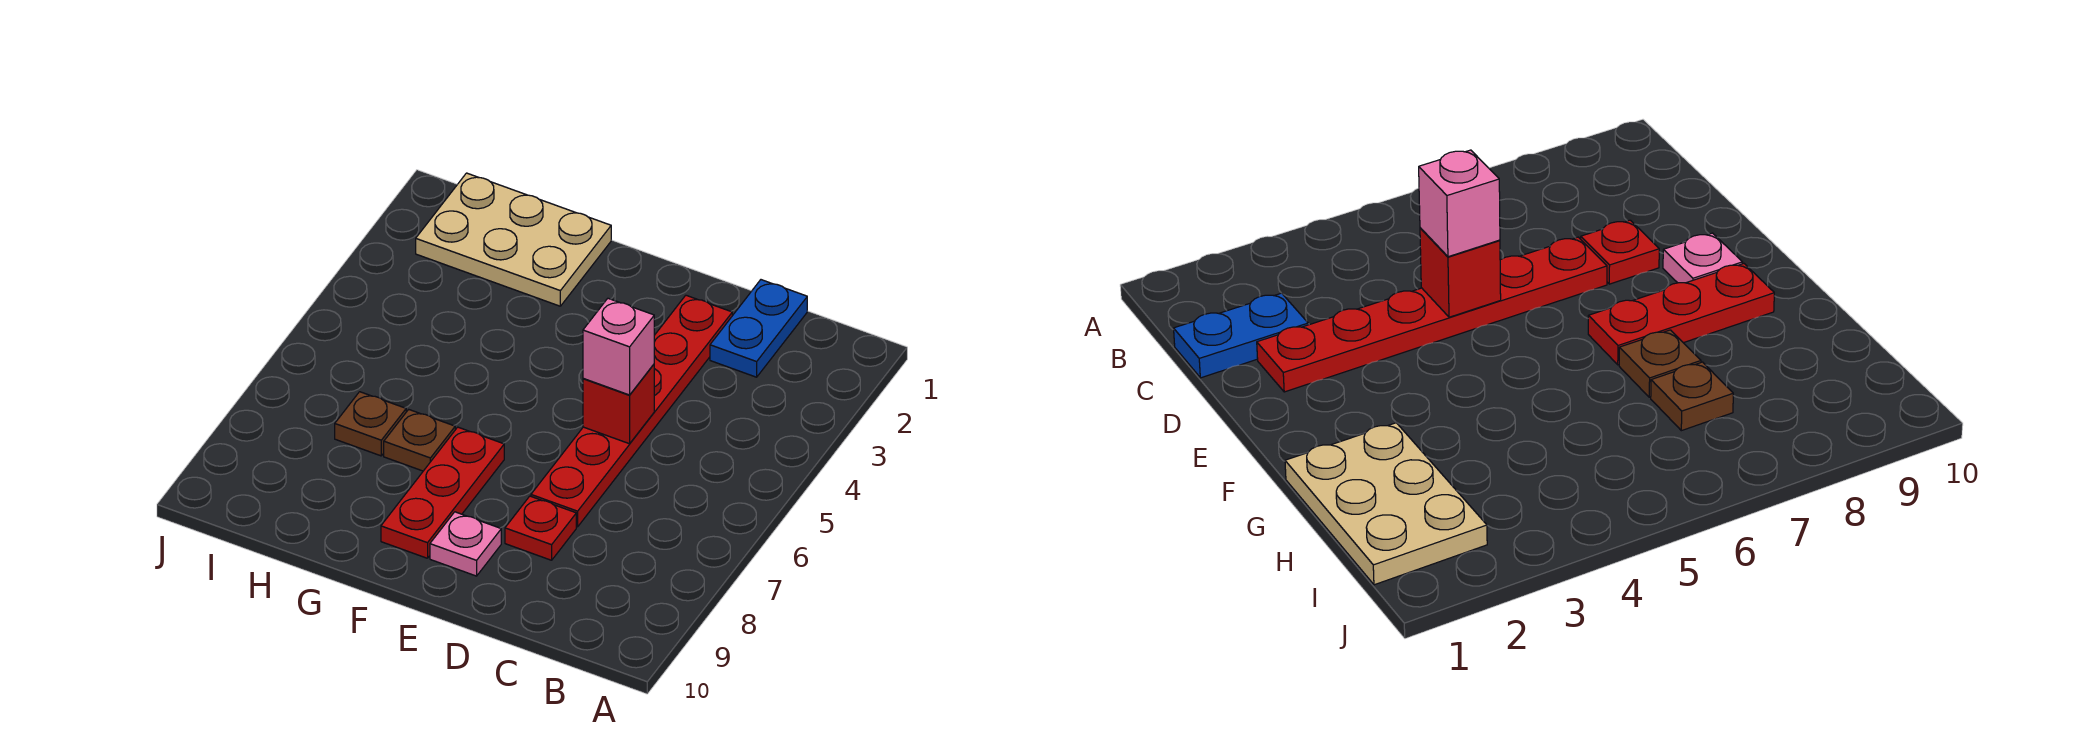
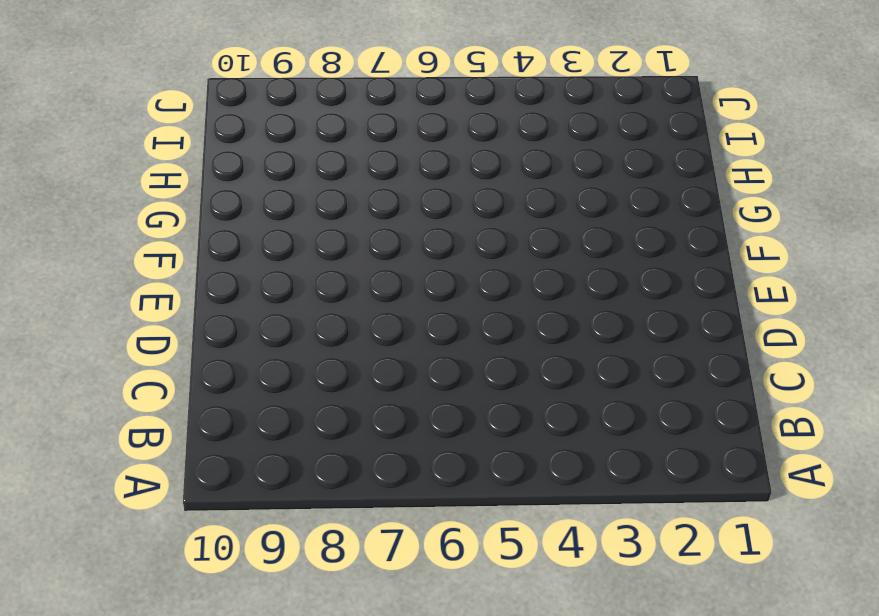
none -> blue 1x2 plate [710,280,807,377]
none -> red 1x6 plate [531,295,732,527]

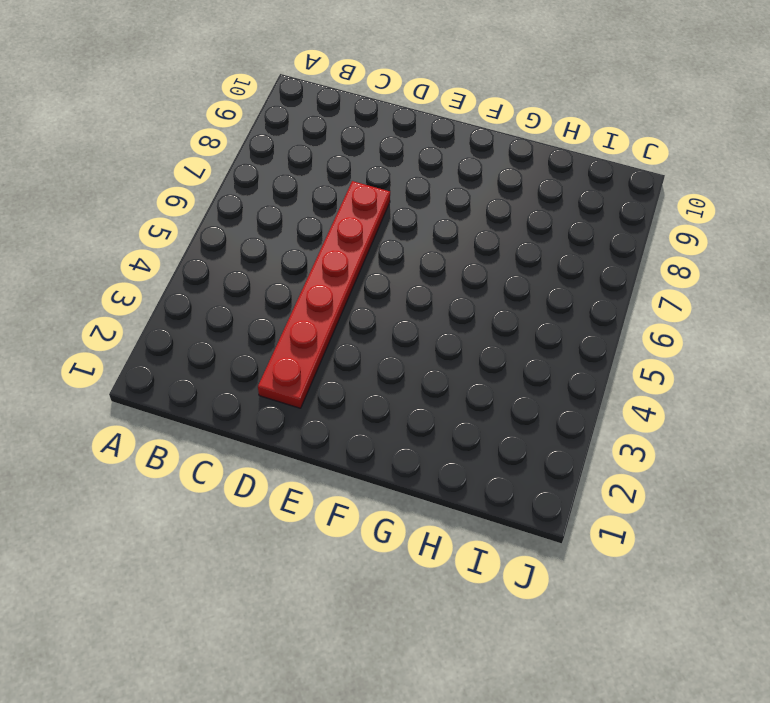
none -> blue 1x2 plate [710,280,807,377]
none -> red 1x1 plate [505,496,576,560]

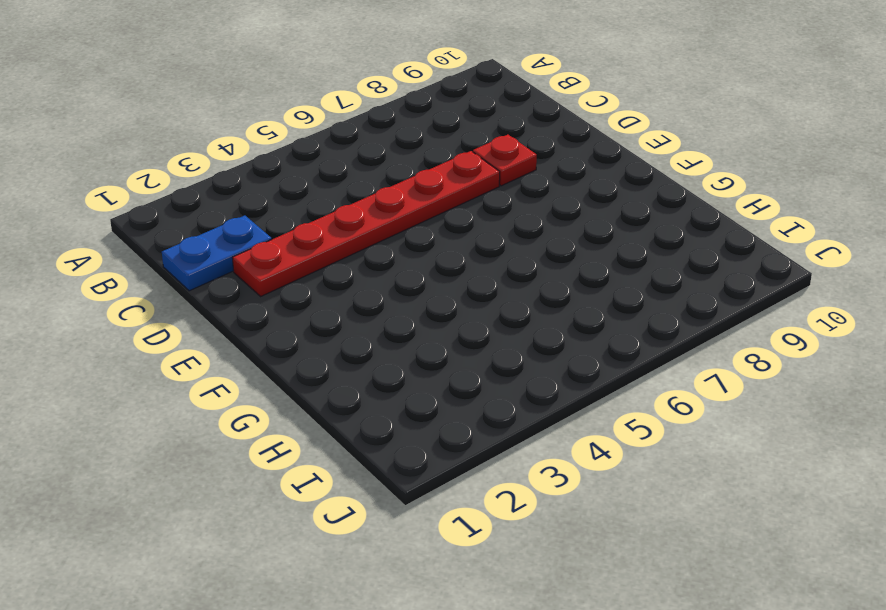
none -> pink 1x1 plate [430,512,501,576]
none -> red 1x3 plate [381,427,504,558]

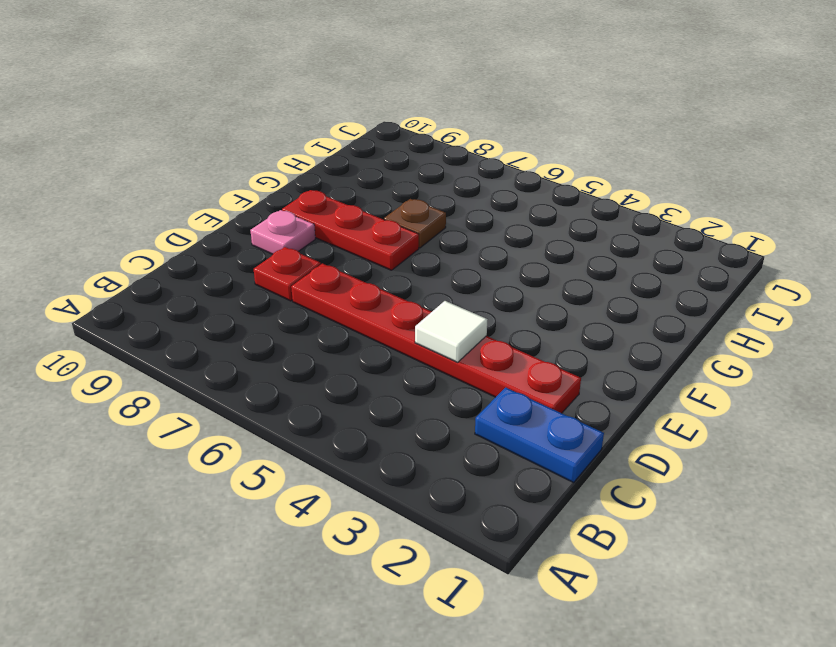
white 1x1 tile [415,301,488,362] -> none
none -> tan 2x3 plate [416,173,611,306]
none -> brown 1x1 plate [335,392,406,456]

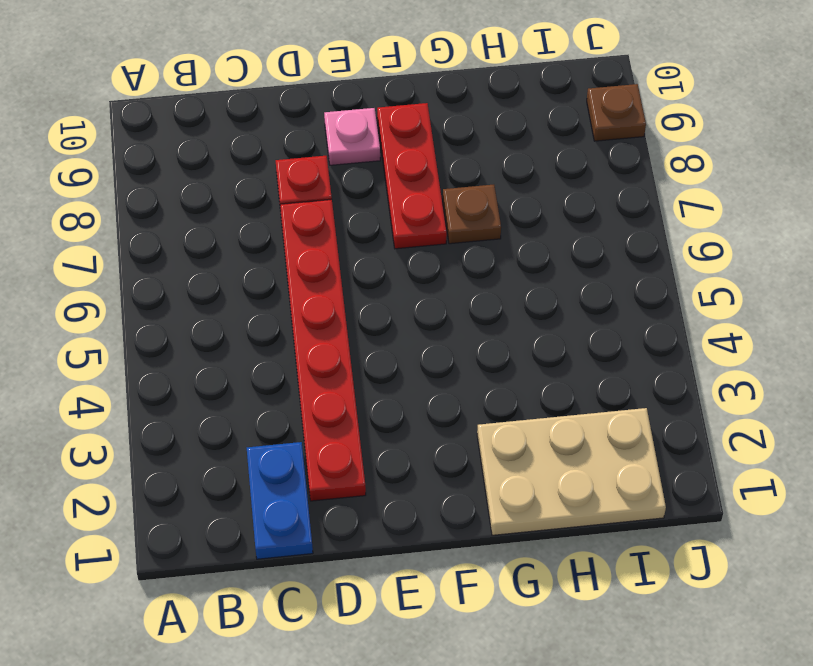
brown 1x1 plate [587,84,646,141] -> brown 1x1 plate moved to [335,392,406,456]
none -> red 1x1 brick [583,365,654,444]
none -> pink 1x1 brick [583,298,654,395]

